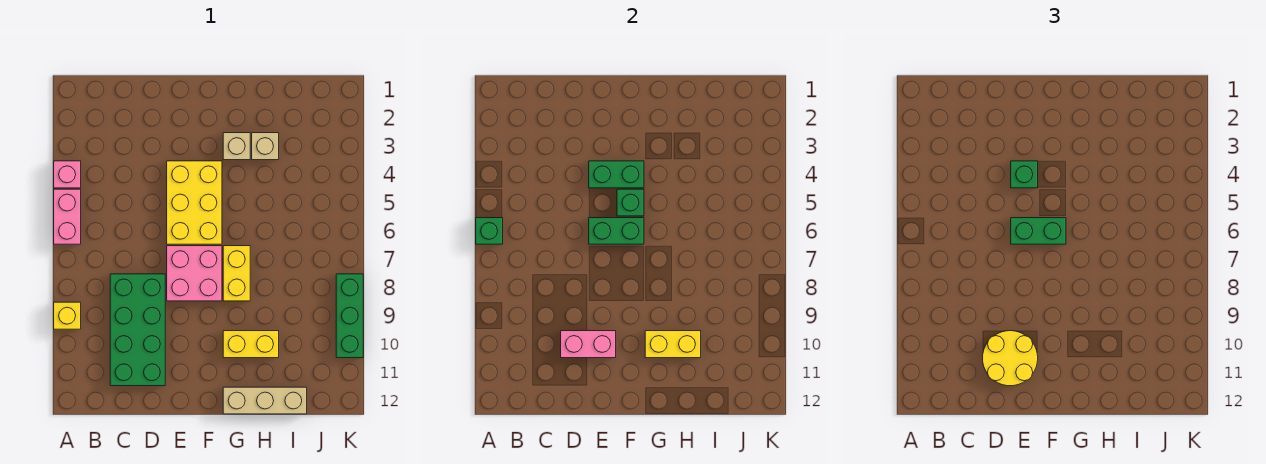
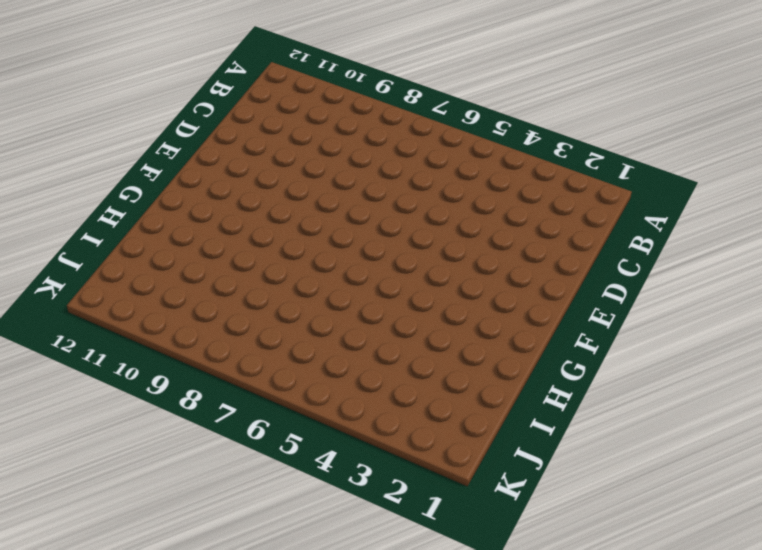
none -> pink 1x1 brick [54,161,81,188]
none -> pink 1x2 brick [54,189,81,244]
none -> yellow 1x1 brick [54,302,81,329]

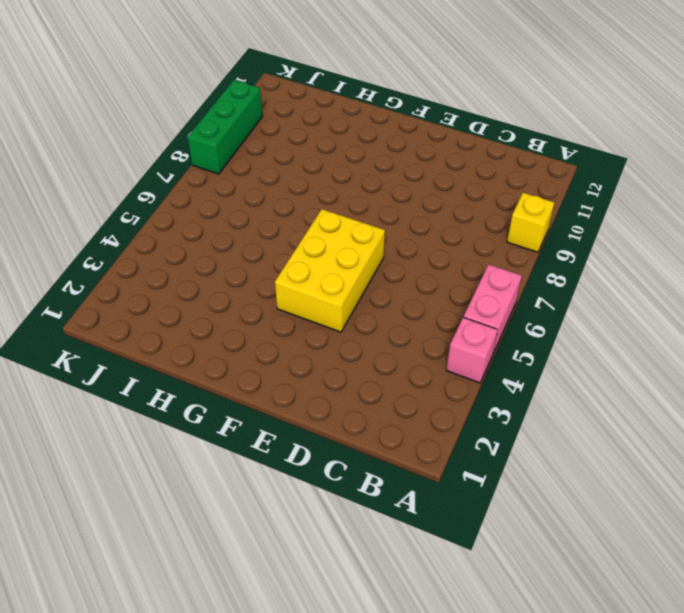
none -> green 2x4 brick [110,274,165,386]
none -> pink 2x2 brick [167,246,222,301]
none -> tan 1x1 brick [223,133,250,160]

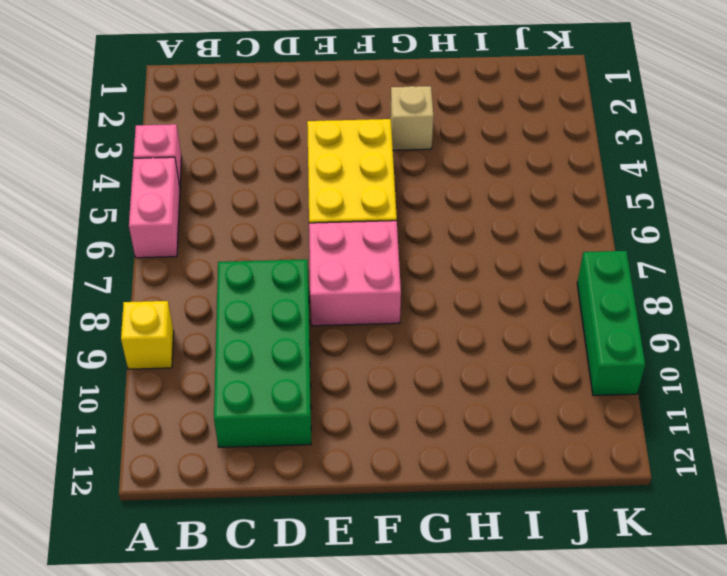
none -> yellow 1x2 brick [223,246,250,301]
none -> yellow 1x2 brick [223,331,279,358]
none -> tan 1x3 brick [223,387,307,414]

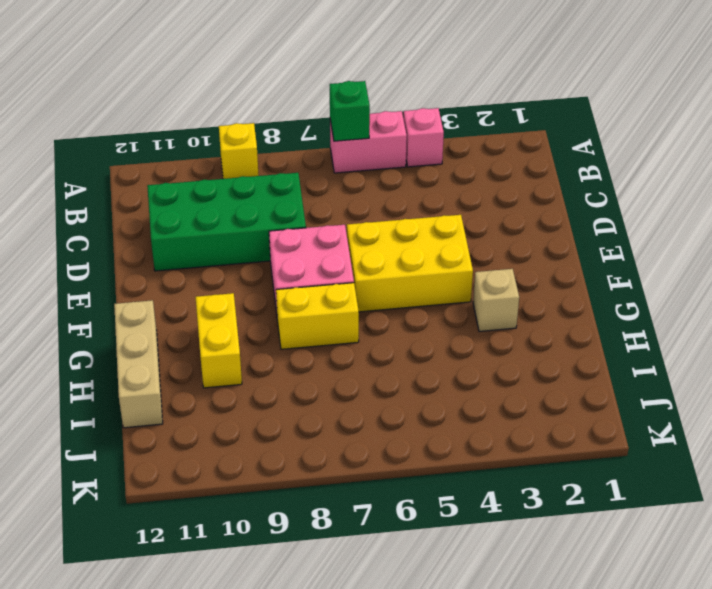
none -> tan 1x1 brick [252,133,279,160]
none -> green 1x3 brick [336,274,363,358]
none -> pink 1x2 brick [561,331,616,358]

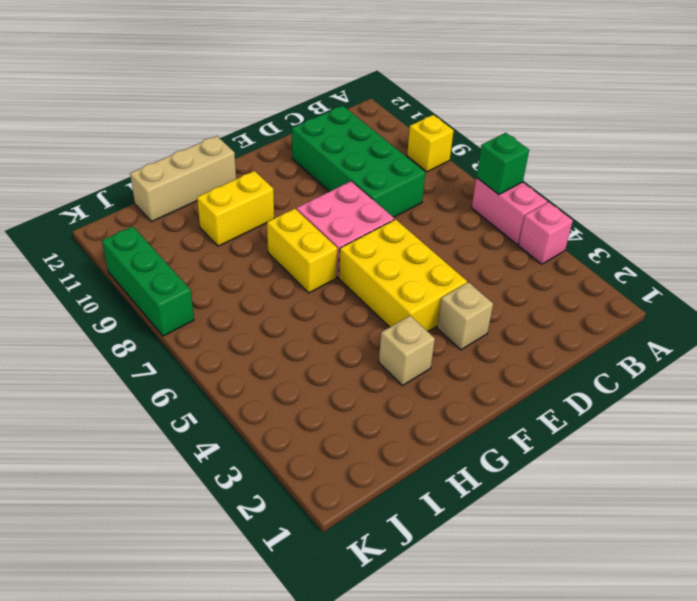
tan 1x1 brick [437,282,493,350] -> tan 1x1 brick moved to [252,133,279,160]
none -> pink 1x2 brick [561,331,616,358]
none -> green 1x2 brick [589,161,644,188]
none -> green 1x2 brick [589,218,644,244]

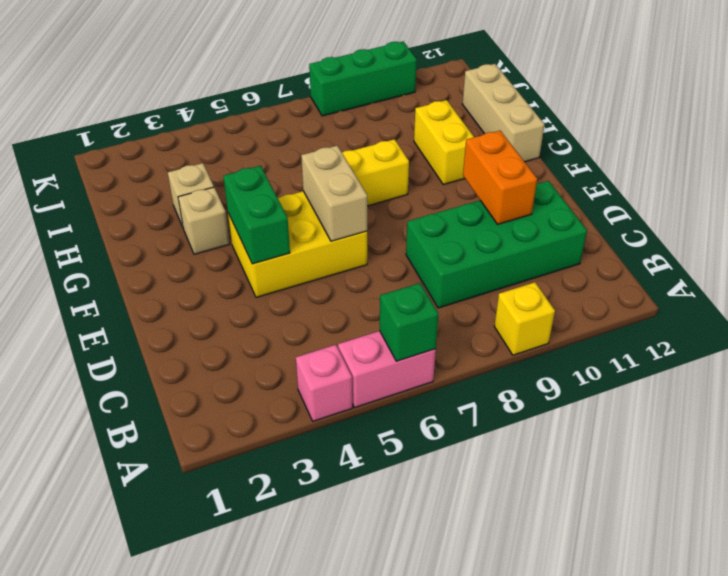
orange 1x2 brick [463,131,537,224] -> pink 1x2 brick [561,331,616,358]
tan 1x2 brick [301,146,367,241] -> green 1x2 brick [589,218,644,244]
none -> pink 2x2 brick [167,246,222,301]
none -> green 1x1 brick [617,189,644,216]
none -> yellow 1x2 brick [645,331,701,358]

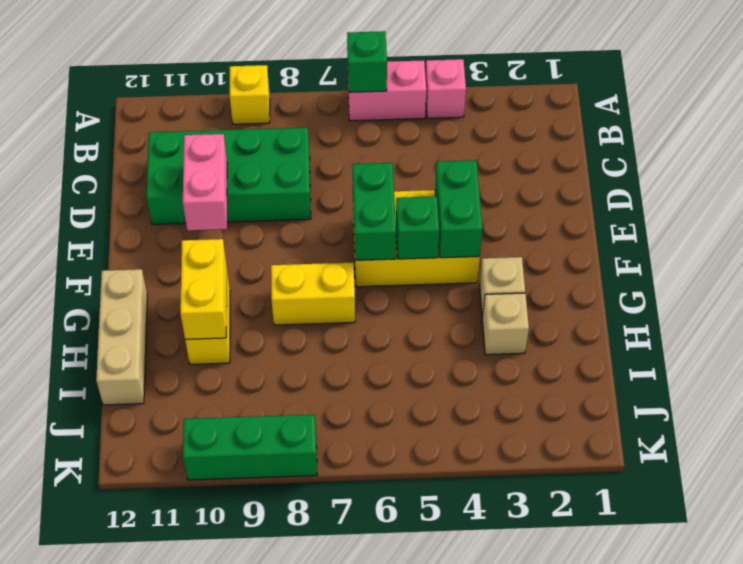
none -> pink 2x2 brick [167,246,222,301]
none -> yellow 2x2 round brick [983,331,1038,386]
none -> green 1x1 brick [1011,161,1038,188]

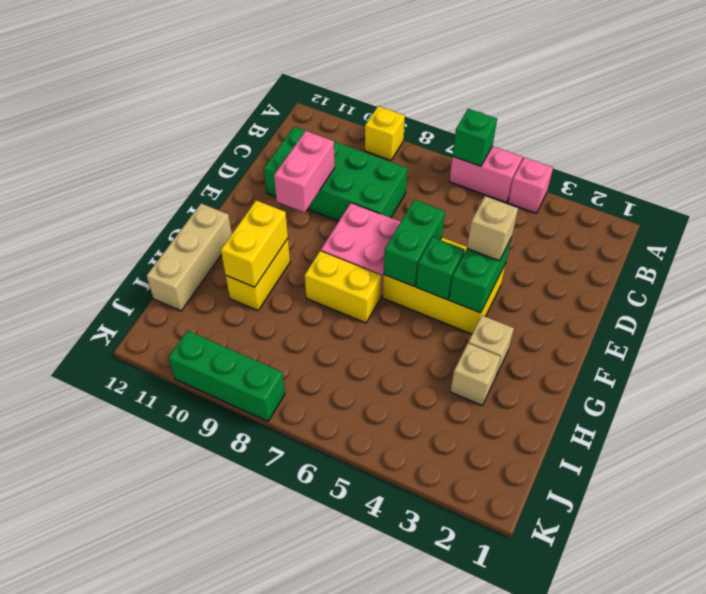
tan 1x1 brick [467,196,518,261] -> green 1x1 brick [1011,161,1038,188]
none -> yellow 2x2 round brick [983,331,1038,386]
none -> green 1x2 brick [1011,218,1066,244]

